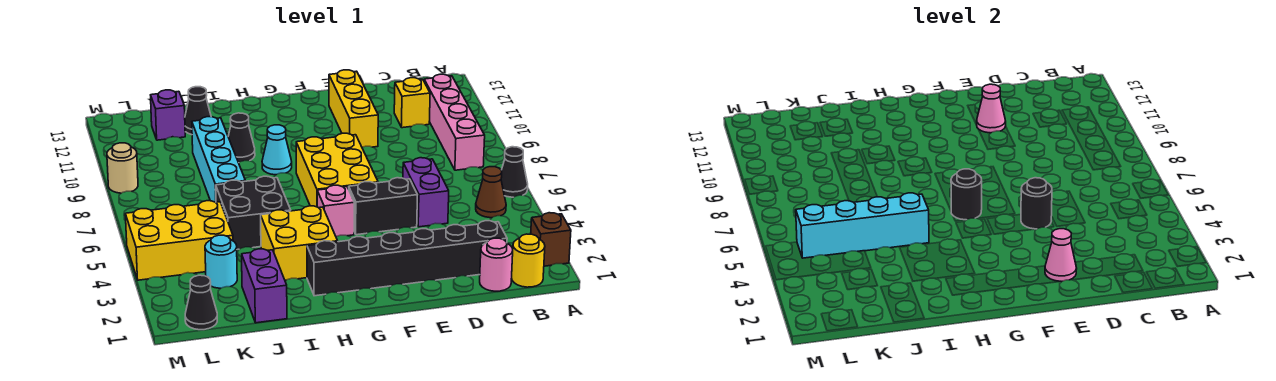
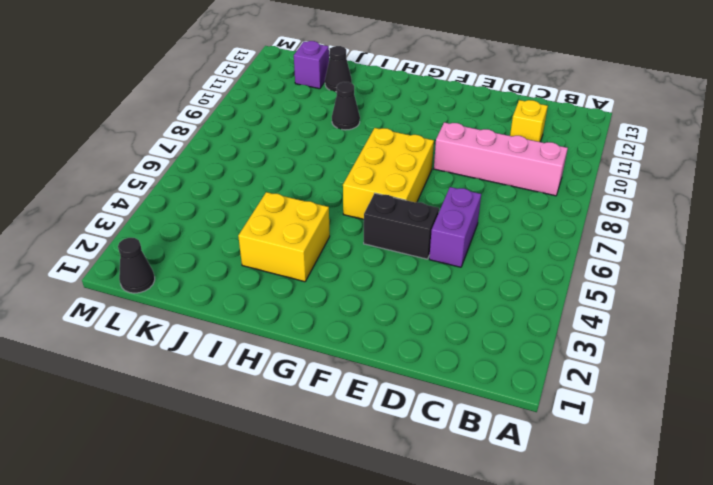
pink 1x4 brick [434,122,568,196] -> pink 1x4 brick turned to [424,74,485,170]
none -> brown 1x1 brick [531,213,571,266]
none -> black 1x1 cone [501,147,528,197]
none -> yellow 1x1 round brick [512,234,545,287]
none -> brown 1x1 cone [476,167,506,218]

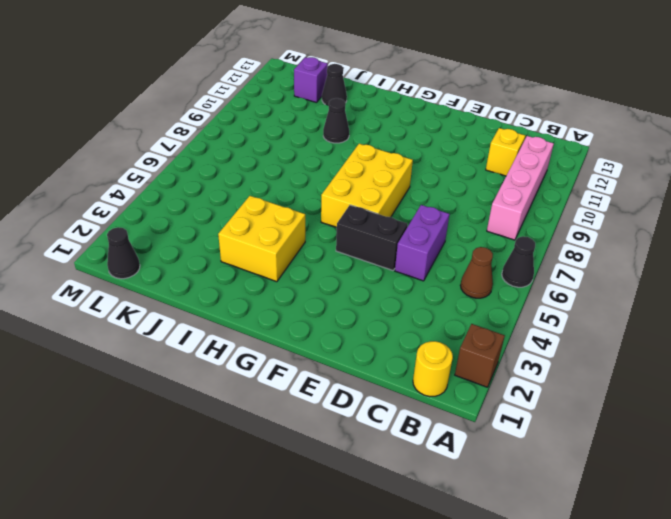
none -> pink 1x1 round brick [480,238,513,291]
none -> black 1x6 brick [307,221,507,296]
none -> yellow 1x3 brick [329,70,378,147]
none -> pink 1x1 brick [317,185,354,236]

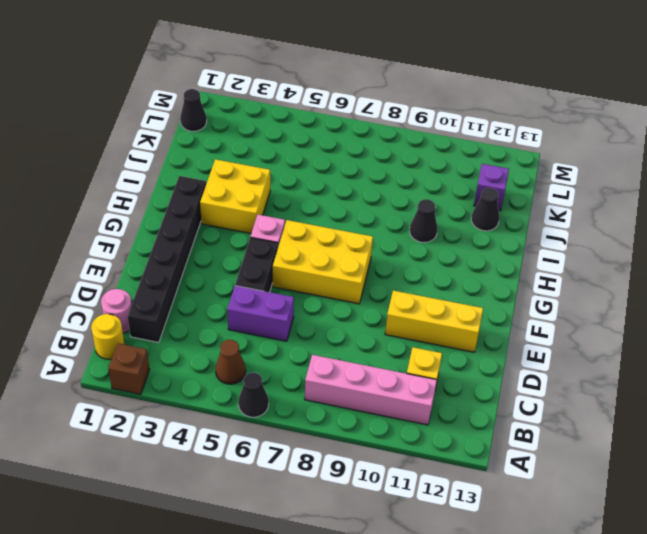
none -> cyan 1x1 cone [262,125,292,175]
none -> black 2x2 brick [216,176,291,249]
none -> purple 1x2 brick [242,249,287,323]
none -> cyan 1x4 brick [192,117,245,202]

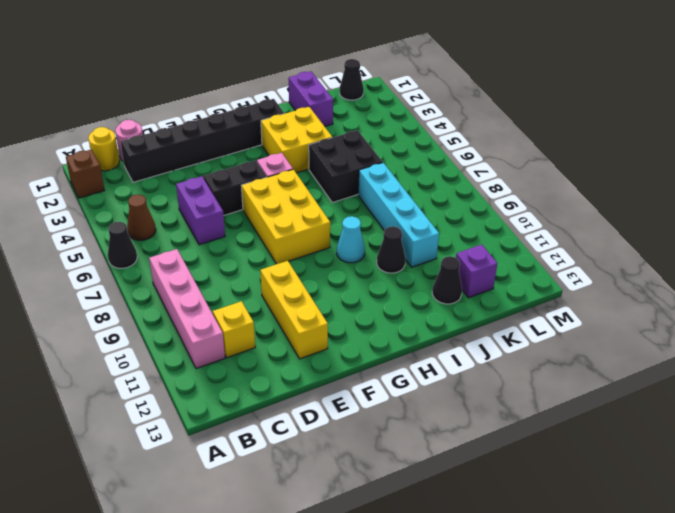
none -> cyan 1x1 round brick [205,235,237,288]
none -> yellow 2x3 brick [125,201,233,280]
none -> tan 1x1 round brick [107,143,138,193]
none -> pink 1x1 cone [1045,229,1077,282]

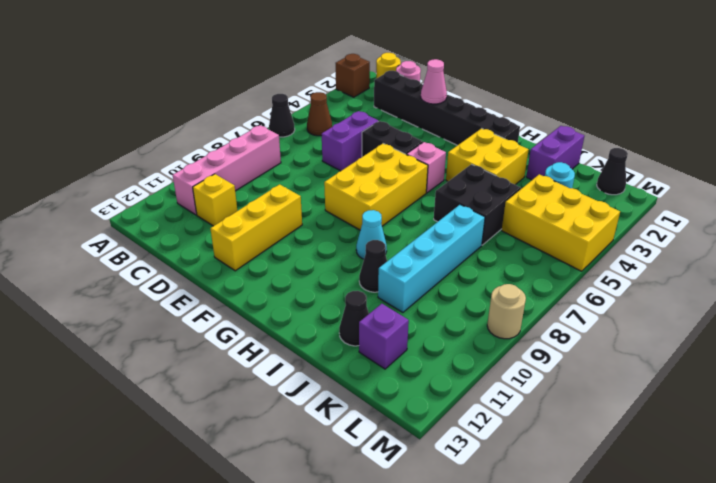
none -> black 1x1 round brick [1021,178,1052,229]
none -> pink 1x1 cone [977,84,1006,133]
none -> black 1x1 round brick [951,169,982,220]
none -> cyan 1x4 brick [796,193,929,258]

